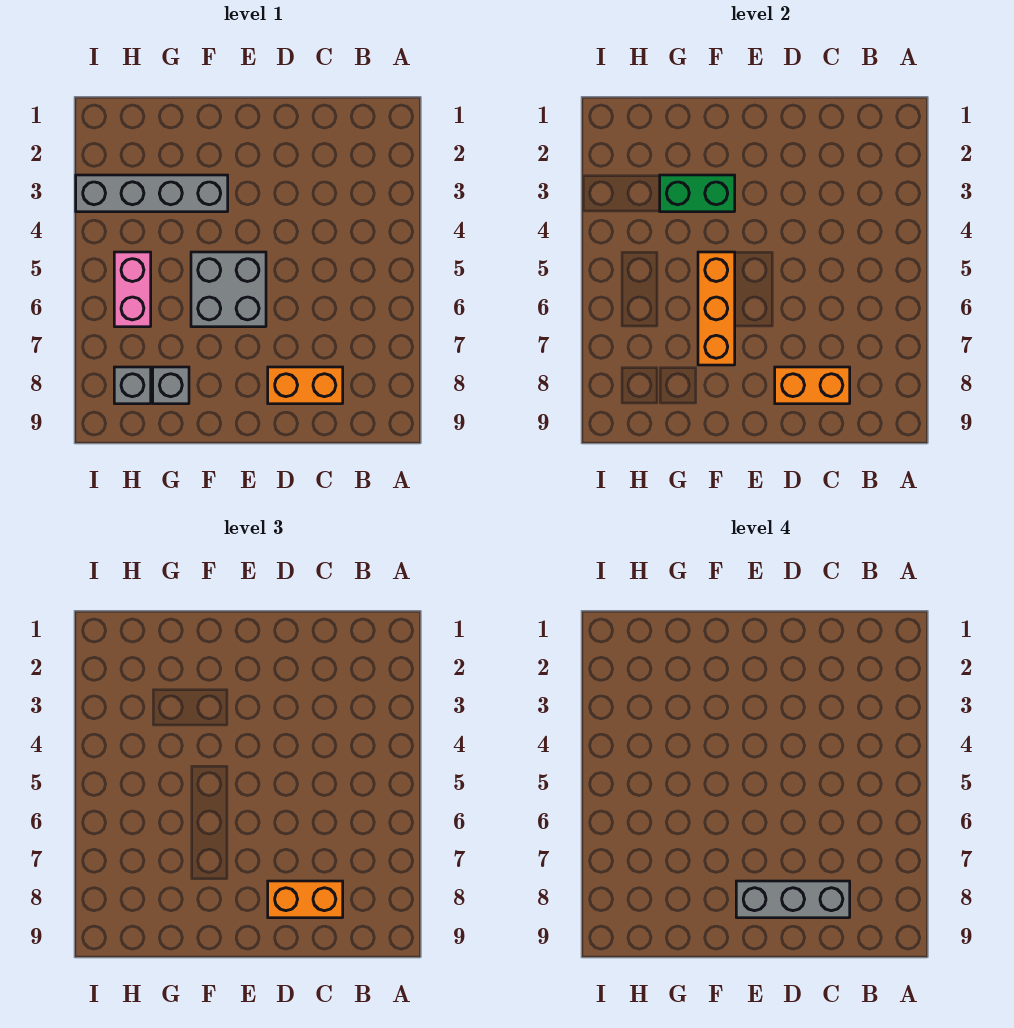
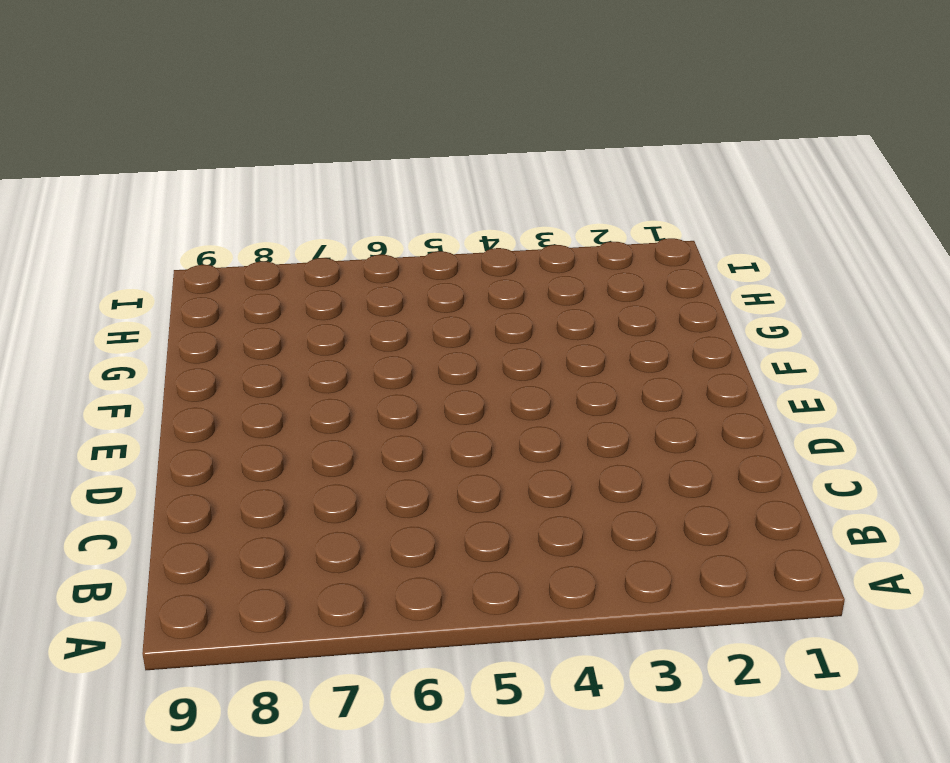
none -> orange 1x2 brick [268,367,343,404]
none -> grey 2x2 brick [191,252,266,327]

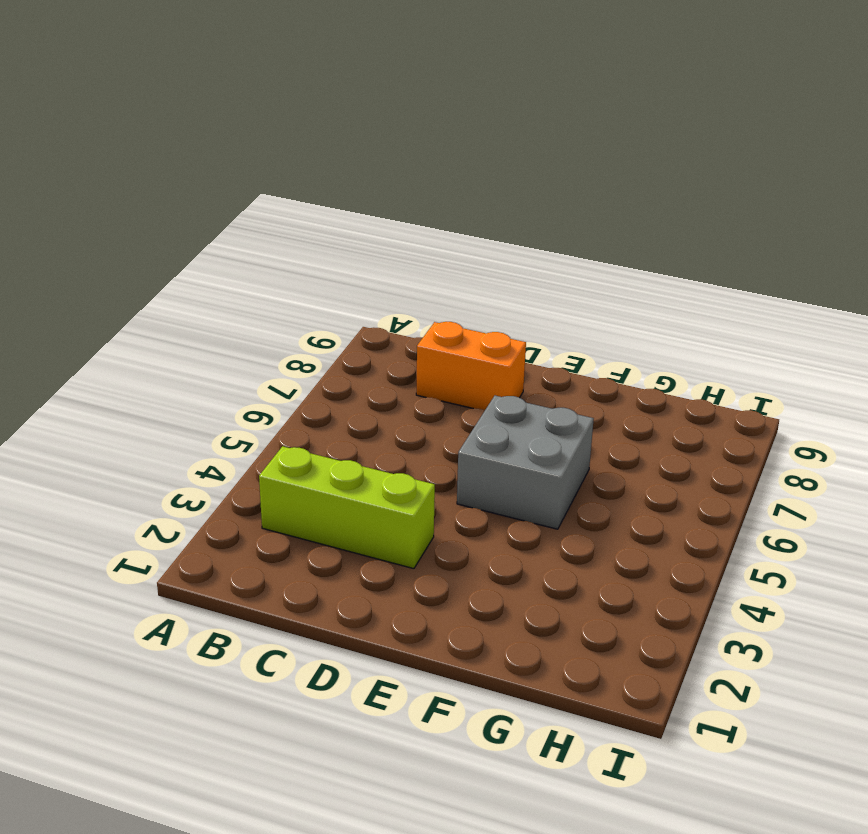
lime 1x3 brick [259,446,435,569] -> none
none -> grey 1x4 brick [76,175,228,212]
none -> grey 1x1 brick [153,367,189,404]

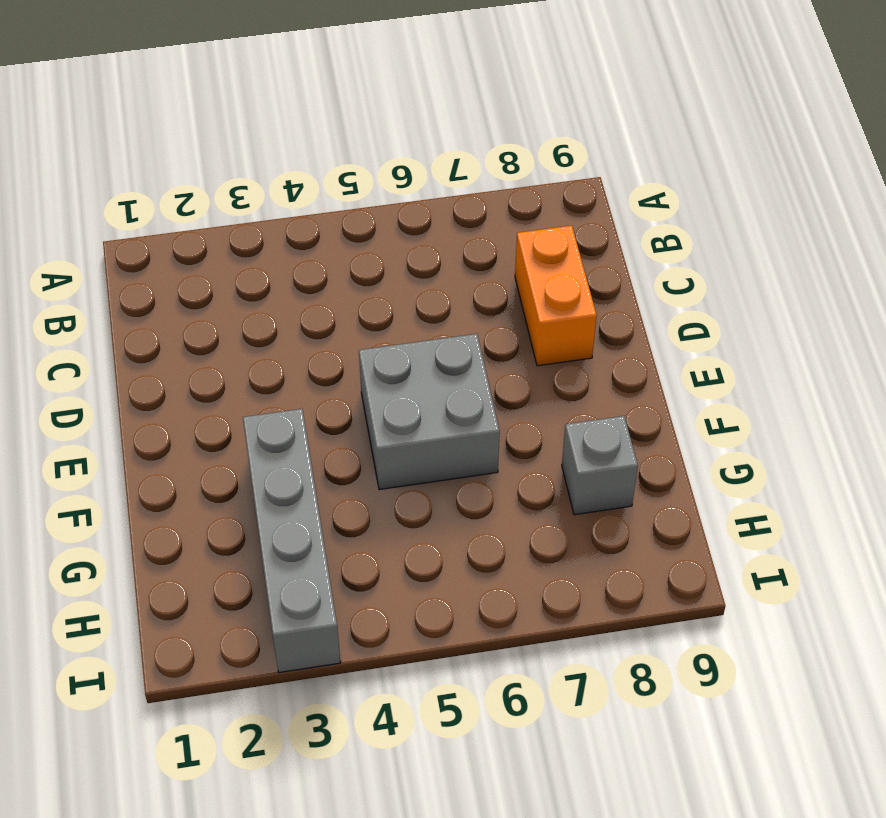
none -> pink 1x2 brick [114,252,151,327]
none -> grey 1x1 brick [114,367,151,404]

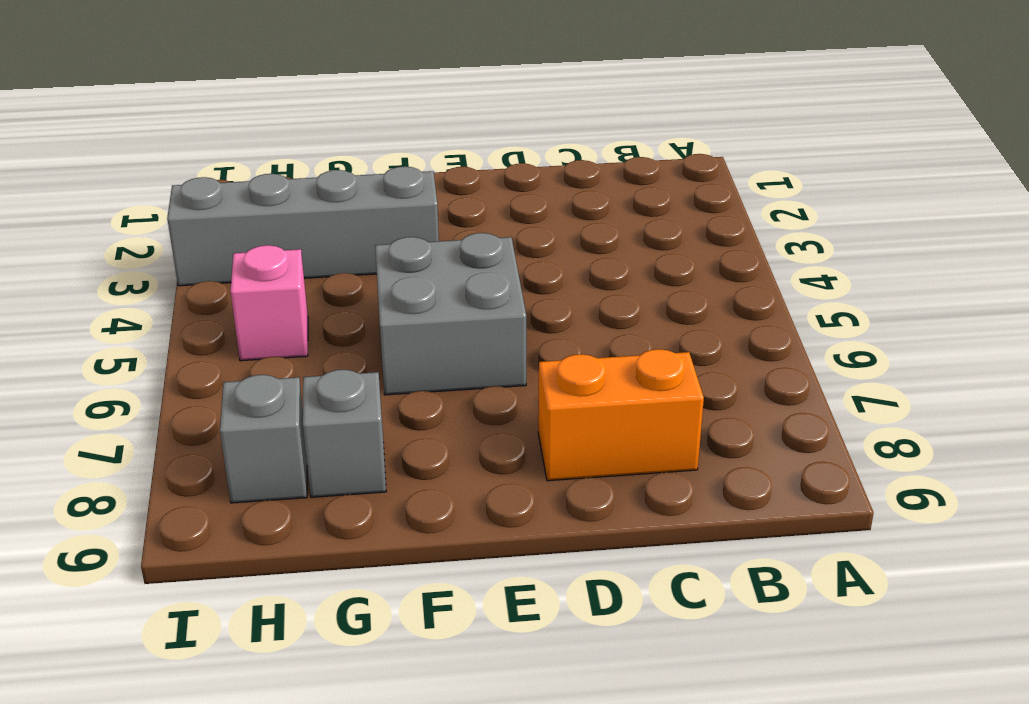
pink 1x1 brick [230,245,308,361] -> pink 1x2 brick [114,252,151,327]
none -> orange 1x2 brick [775,367,850,404]
none -> green 1x2 brick [660,175,735,212]

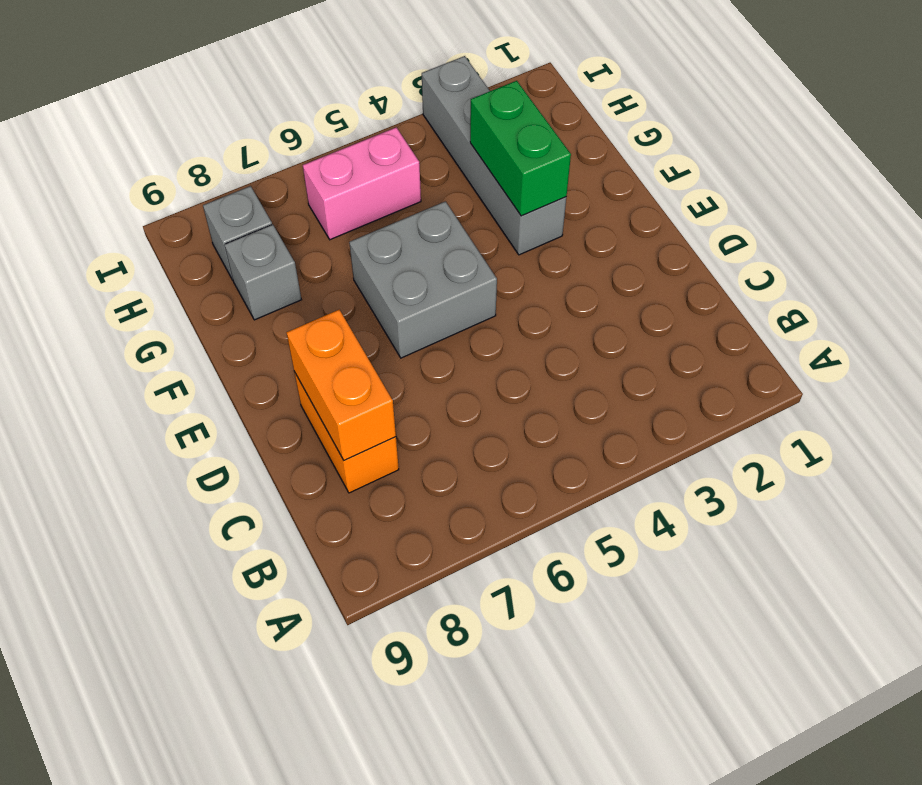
none -> orange 1x3 brick [698,252,735,365]
none -> orange 1x2 brick [268,881,343,918]

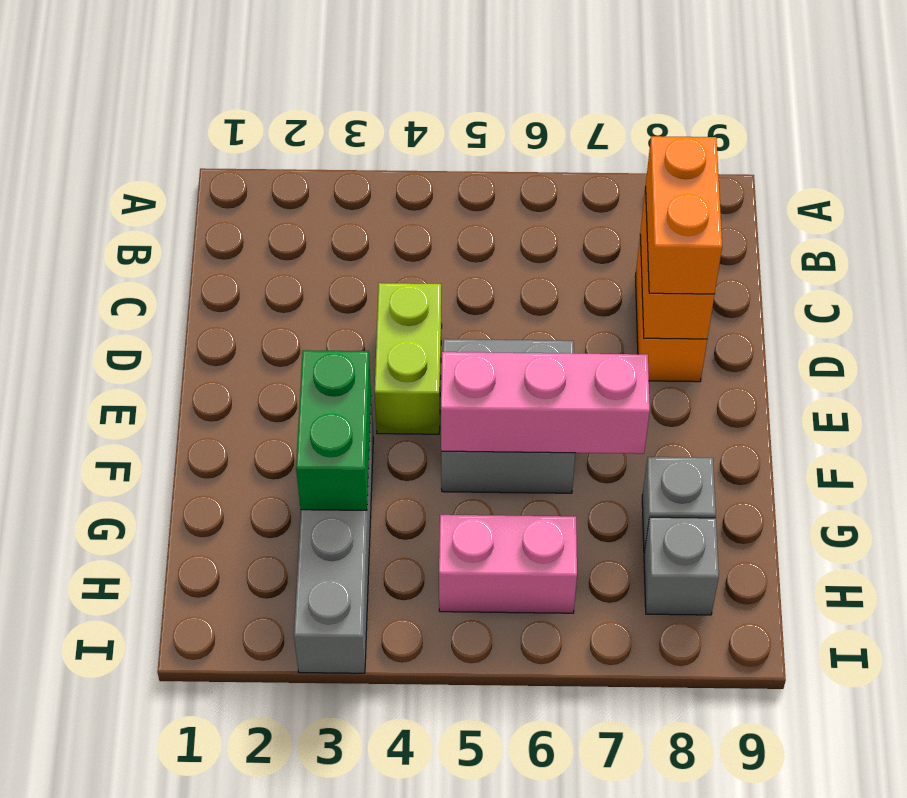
lime 1x2 brick [375,283,442,434] -> none
pink 1x3 brick [441,352,650,454] -> orange 1x3 brick [698,252,735,365]
none -> grey 1x3 brick [736,881,850,918]

